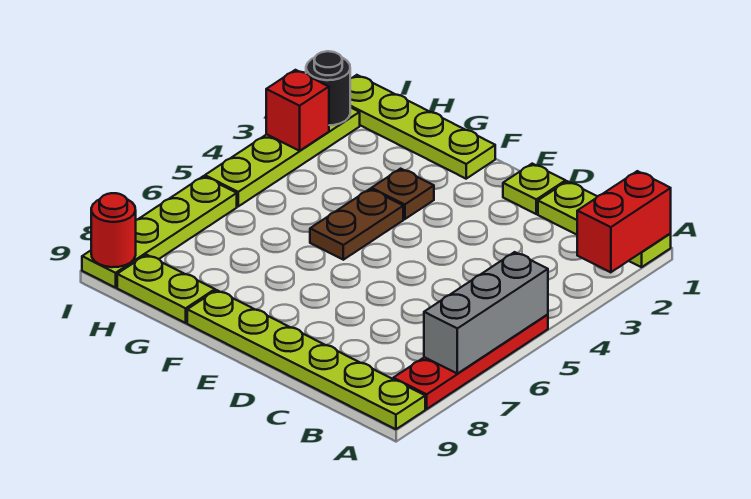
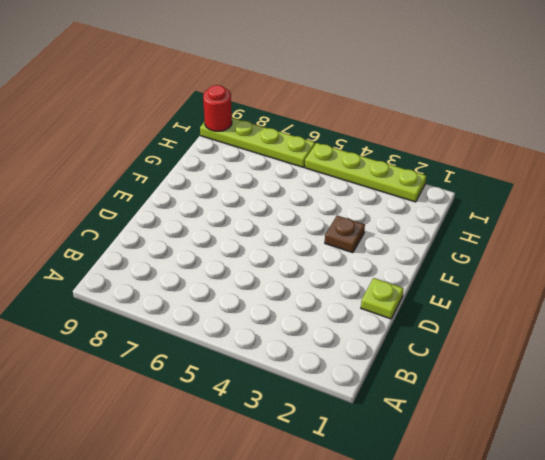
none -> lime 1x3 plate [538,181,671,267]
none -> red 1x4 plate [393,314,548,409]
none -> lime 1x6 plate [187,290,425,429]

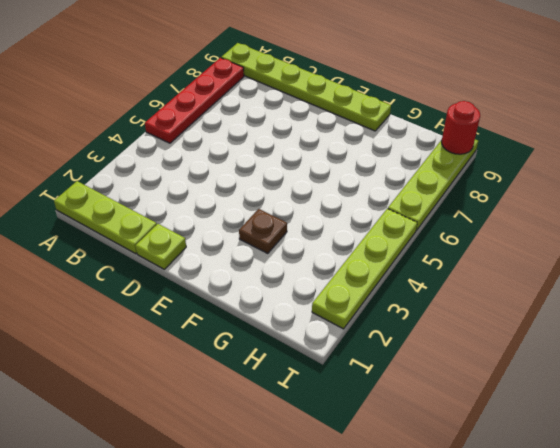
none -> lime 1x4 plate [350,75,495,179]
none -> brown 1x2 plate [310,189,403,260]
none -> lime 1x2 plate [117,255,215,323]

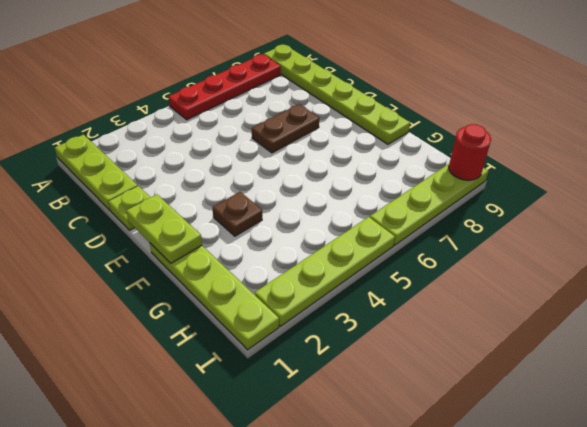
brown 1x2 plate [252,104,319,153] -> brown 1x2 plate moved to [310,189,403,260]
lime 1x2 plate [126,195,202,263] -> lime 1x2 plate moved to [117,255,215,323]
none -> red 1x2 brick [577,171,671,272]
none -> grey 1x3 brick [424,252,548,374]
none -> black 1x1 round brick [306,51,350,125]

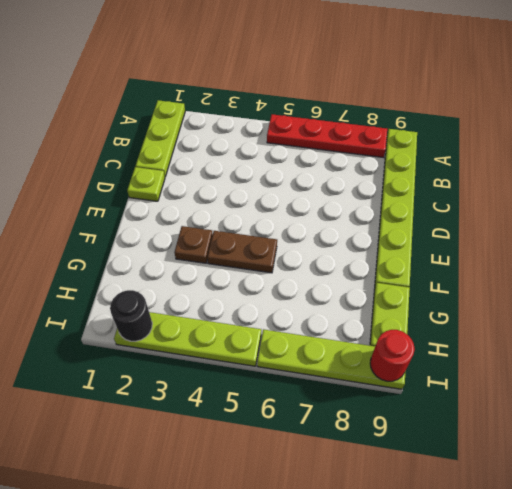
none -> lime 1x4 plate [350,75,495,179]
none -> red 1x2 brick [577,171,671,272]
none -> grey 1x3 brick [424,252,548,374]

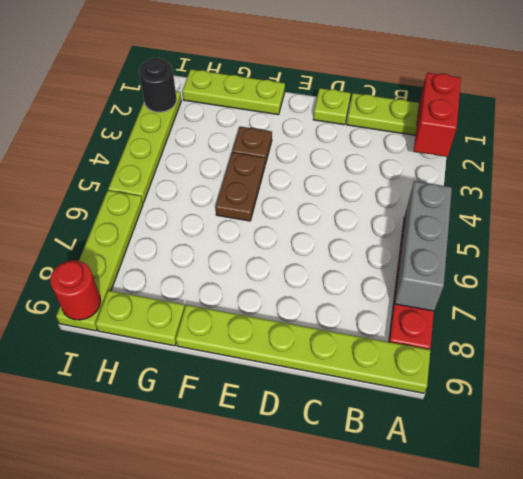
lime 1x3 plate [182,69,285,115] -> lime 1x4 plate [350,75,495,179]
none -> red 1x1 brick [266,70,329,151]

